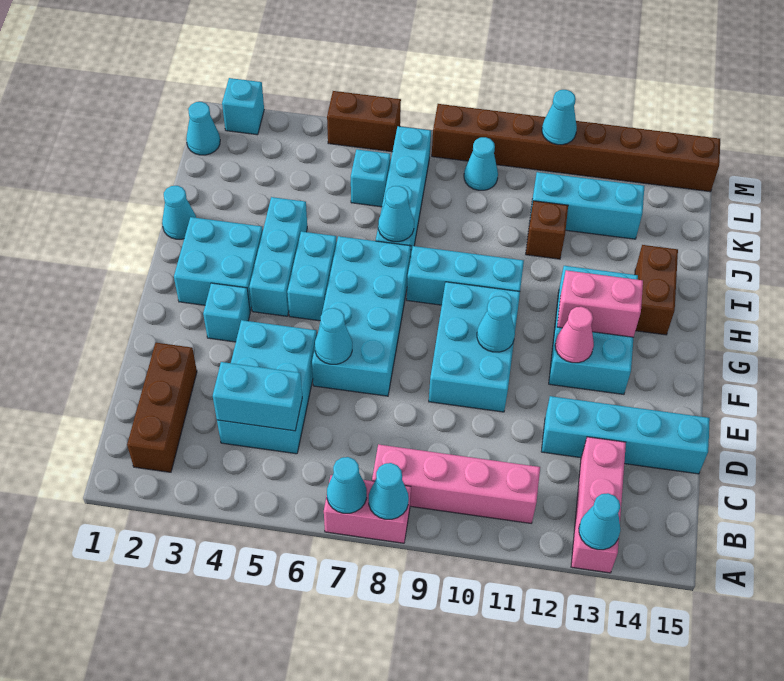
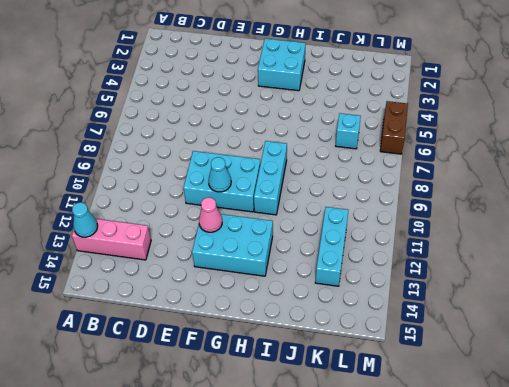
none -> pink 1x2 brick [324,475,411,543]
none -> brown 1x3 brick [127,342,197,472]
none -> pink 1x4 brick [372,444,540,523]
none -> cyan 2x3 brick [217,320,317,454]

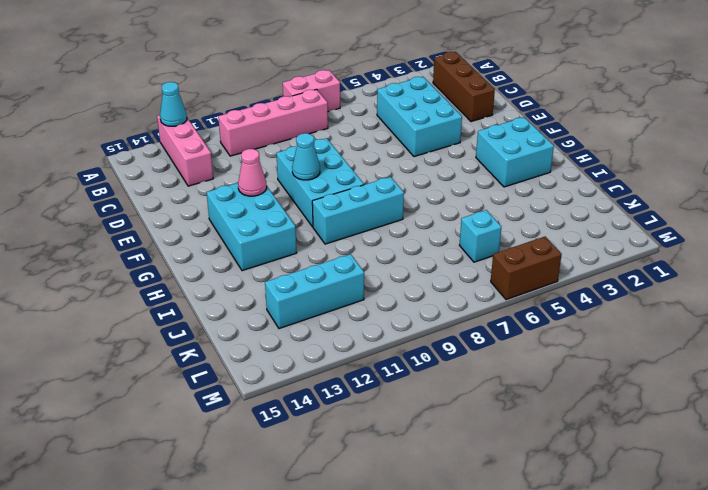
none -> cyan 1x4 brick [541,396,710,474]
none -> cyan 2x4 brick [312,236,411,396]
none -> cyan 1x1 brick [203,283,250,342]
none -> cyan 1x3 brick [249,197,307,316]

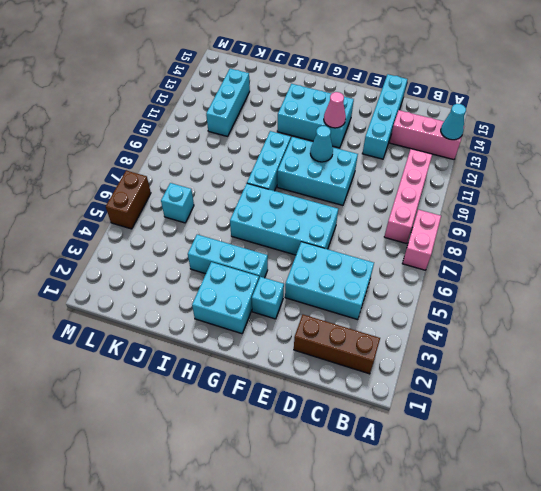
none -> cyan 1x2 brick [287,231,337,321]
none -> brown 1x2 brick [635,245,678,335]
none -> cyan 1x1 cone [162,186,196,239]
none -> cyan 1x4 brick [376,126,431,259]

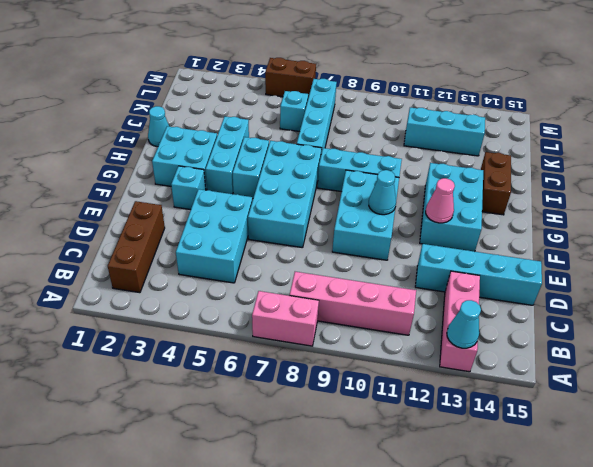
none -> brown 1x1 brick [526,201,568,259]
none -> cyan 1x1 cone [186,102,220,155]
none -> cyan 1x1 cone [464,137,498,190]
none -> cyan 1x1 brick [222,78,264,135]

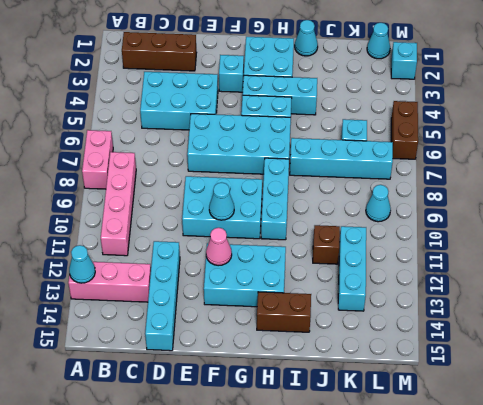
none -> brown 1x8 brick [432,104,720,192]
none -> cyan 1x1 cone [327,457,367,513]
none -> cyan 1x1 cone [369,463,409,519]
none -> cyan 1x2 brick [213,362,302,431]

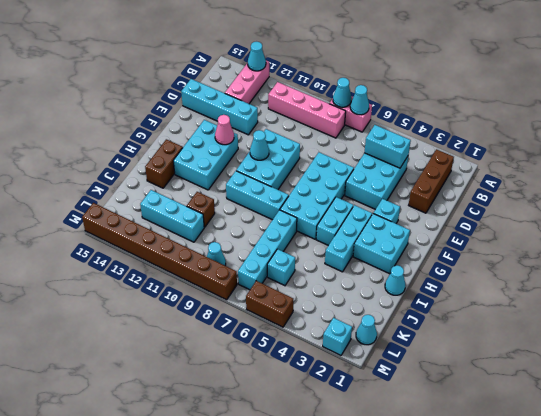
none -> cyan 1x1 cone [315,308,352,364]
none -> pink 1x2 brick [557,270,643,337]
none -> cyan 1x1 cone [378,186,414,242]
none -> cyan 1x1 cone [542,90,577,145]

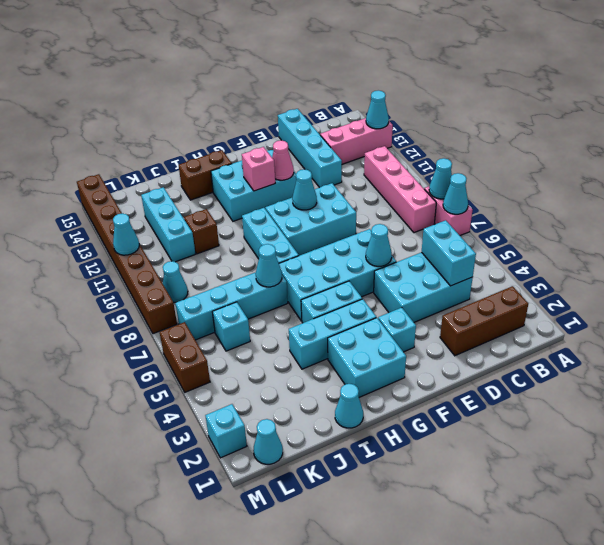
pink 1x1 brick [242,147,275,191] -> pink 1x2 brick [557,270,643,337]

